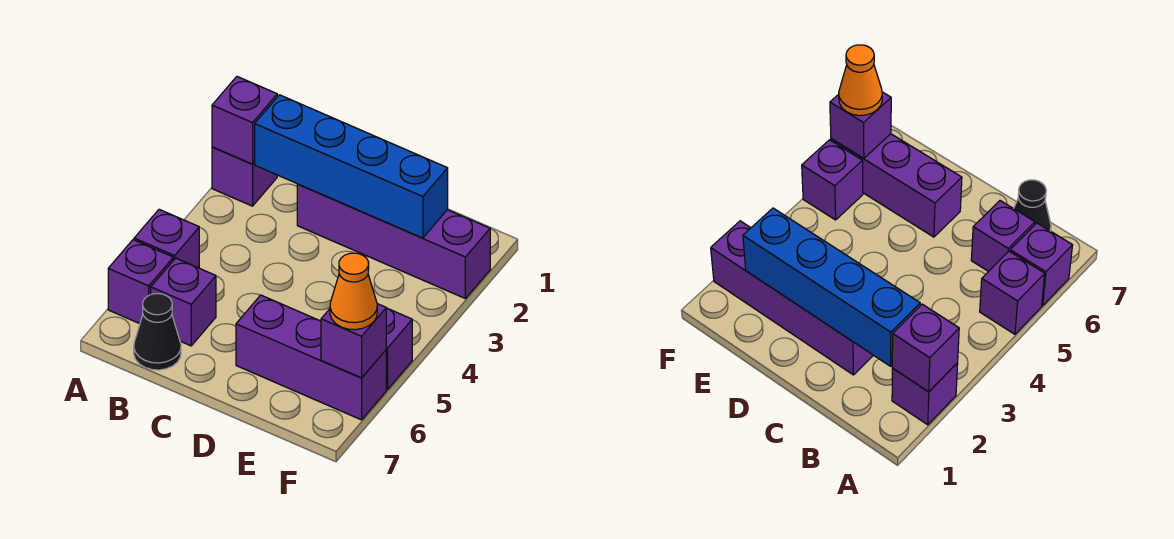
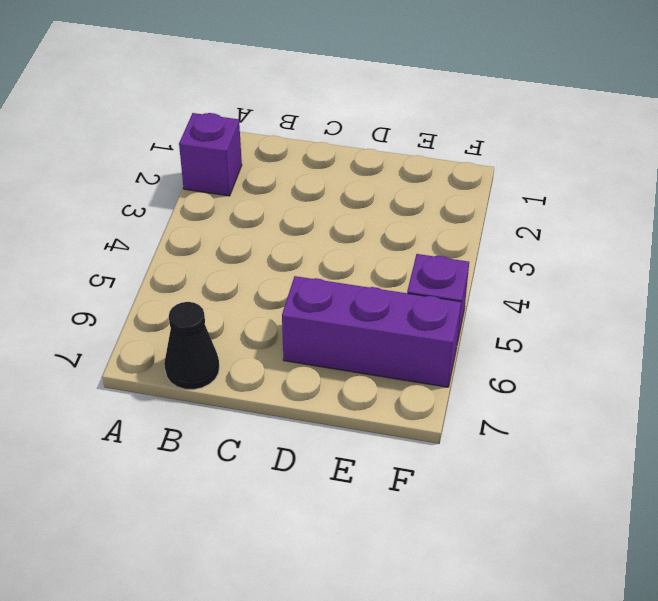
none -> purple 1x1 brick [134,209,199,268]
none -> purple 1x1 brick [108,240,173,324]
none -> purple 1x1 brick [151,258,216,346]

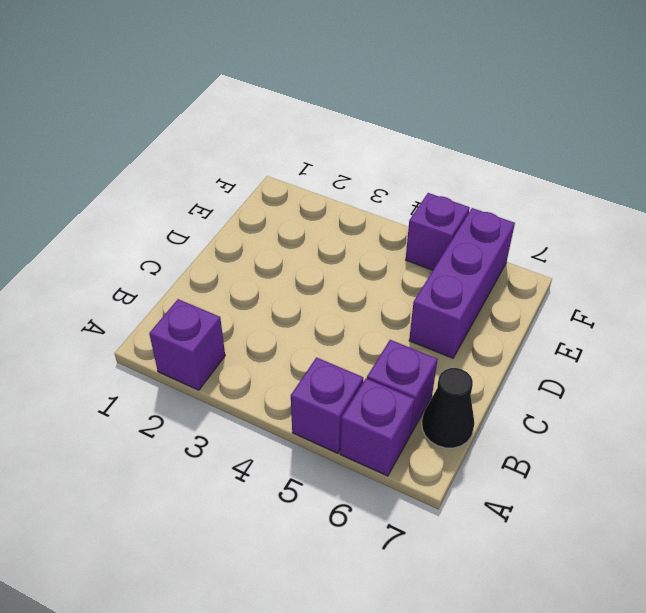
none -> purple 1x4 brick [297,184,490,298]
none -> purple 1x1 brick [212,77,277,164]
none -> blue 1x4 brick [254,95,448,238]

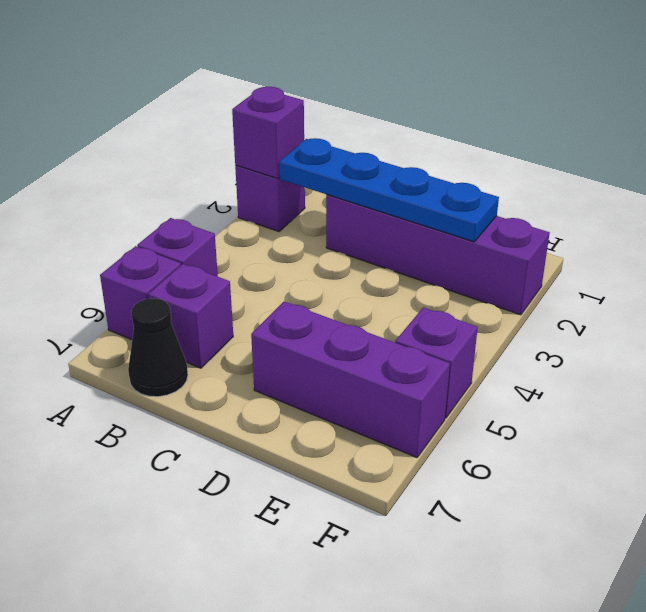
blue 1x4 plate [280,138,499,242] -> blue 1x4 brick [254,95,448,238]
none -> purple 1x1 brick [321,304,386,378]
none -> orange 1x1 cone [330,253,377,330]

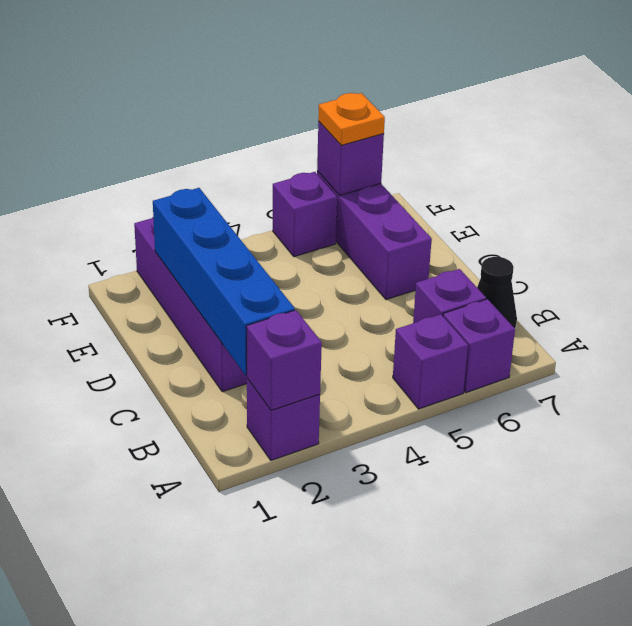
orange 1x1 plate [318,93,385,145] -> orange 1x1 cone [330,253,377,330]

